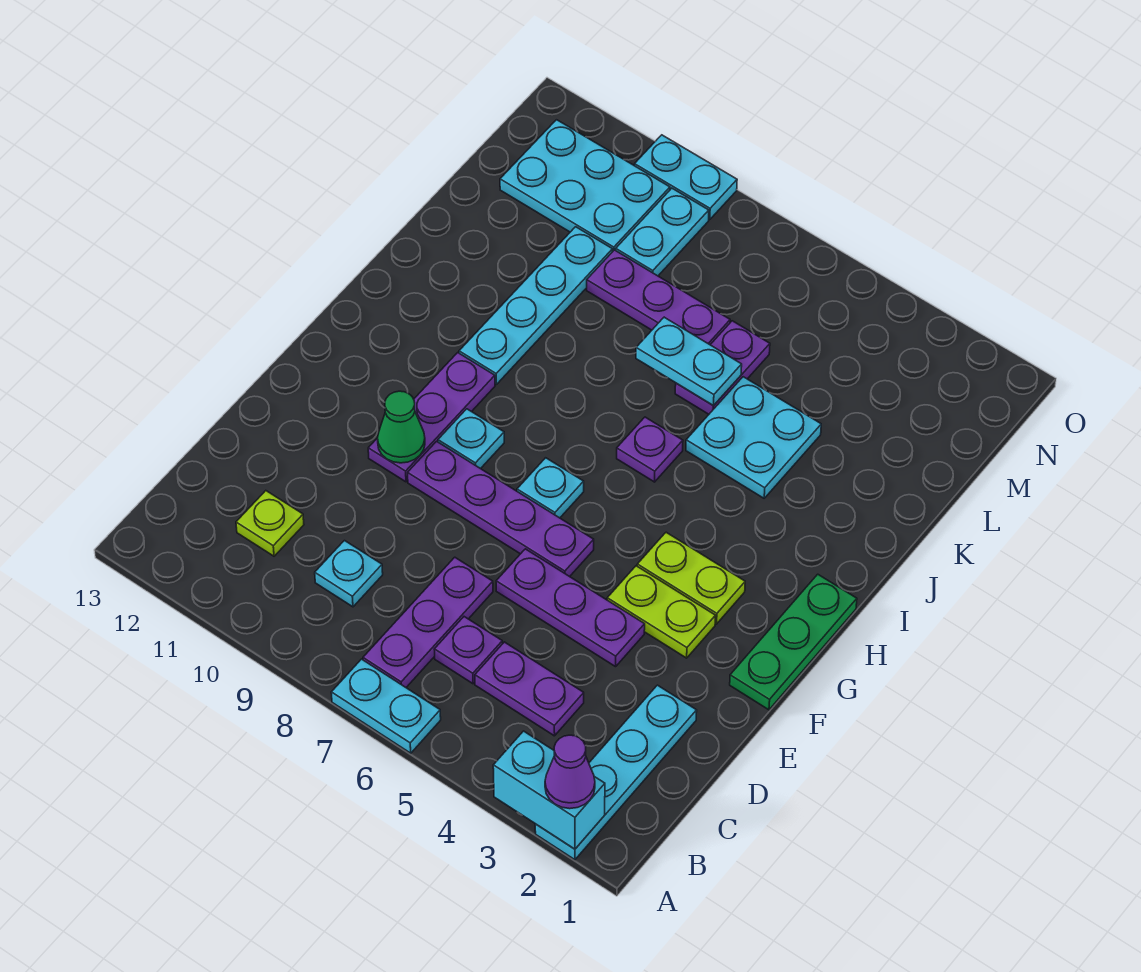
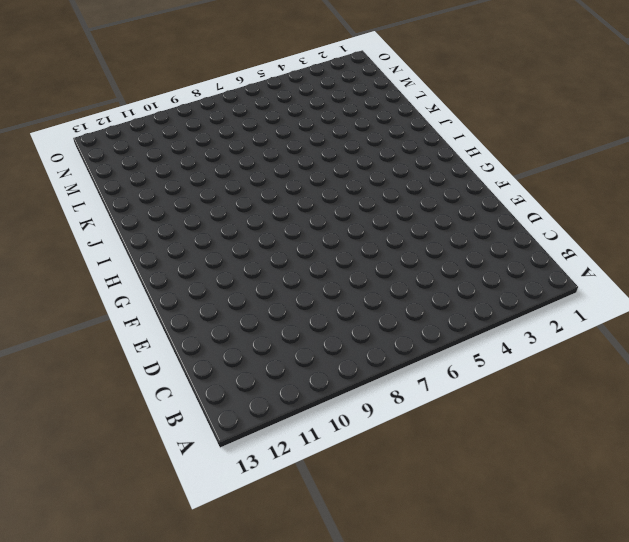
none -> cyan 1x4 plate [535,685,697,860]
none -> cyan 1x2 plate [331,659,441,753]
none -> purple 1x3 plate [363,557,493,687]

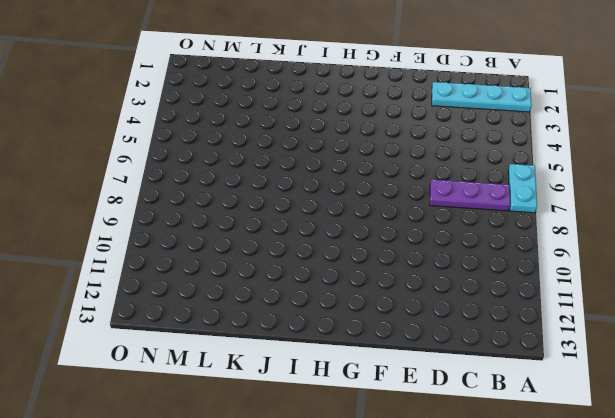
none -> purple 1x2 plate [475,642,584,736]
none -> purple 1x1 plate [434,617,502,684]
none -> cyan 1x1 plate [315,541,383,607]

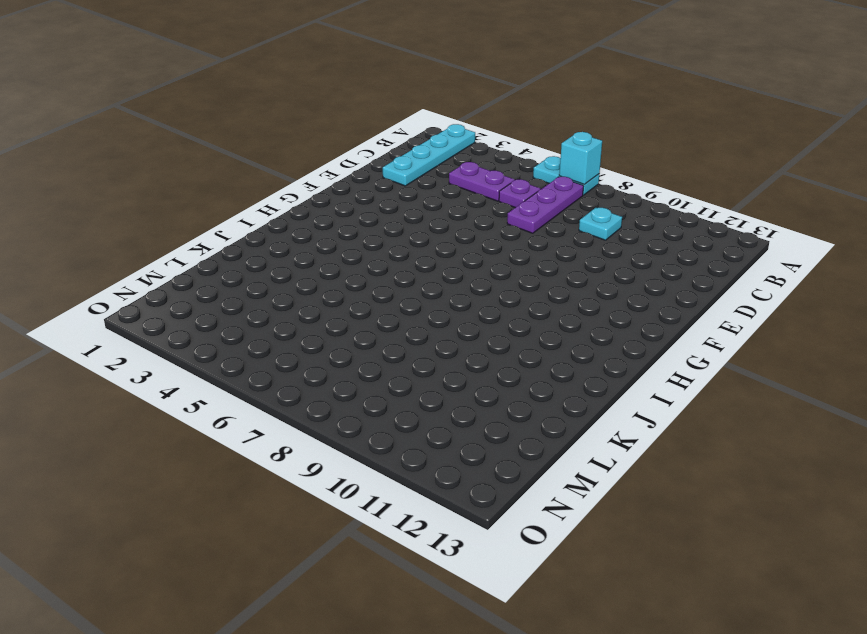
cyan 1x1 brick [559,132,602,184] -> none
none -> lime 1x1 plate [236,491,304,556]
none -> purple 1x3 plate [496,549,645,667]
none -> green 1x3 plate [730,574,857,710]

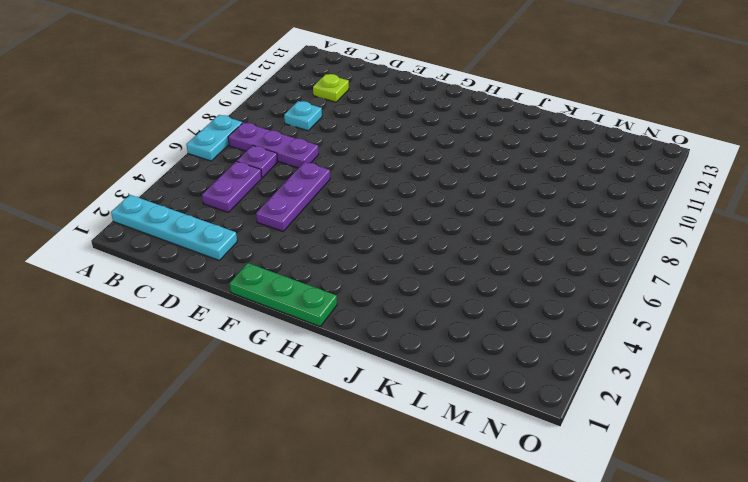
none -> lime 1x2 plate [607,566,715,658]
none -> purple 1x4 plate [408,441,594,577]
none -> purple 1x3 plate [368,353,495,482]

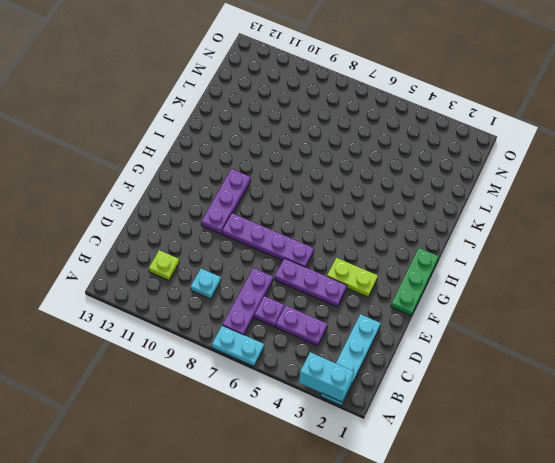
none -> lime 1x2 plate [637,532,745,624]
none -> cyan 1x1 plate [517,458,584,518]
none -> cyan 1x1 plate [438,409,504,469]

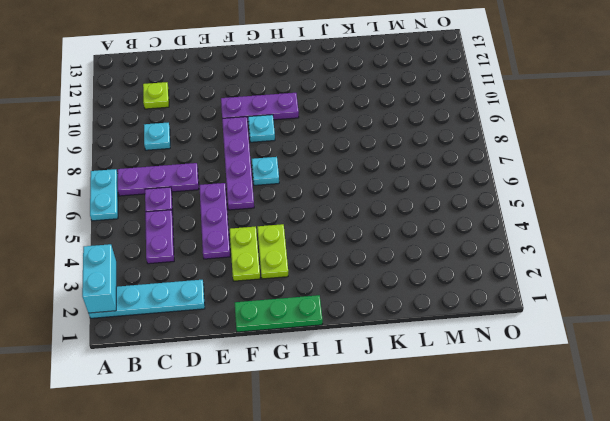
none -> purple 1x1 plate [617,417,683,482]
none -> cyan 1x4 plate [459,227,612,384]
none -> cyan 2x2 plate [686,377,821,498]

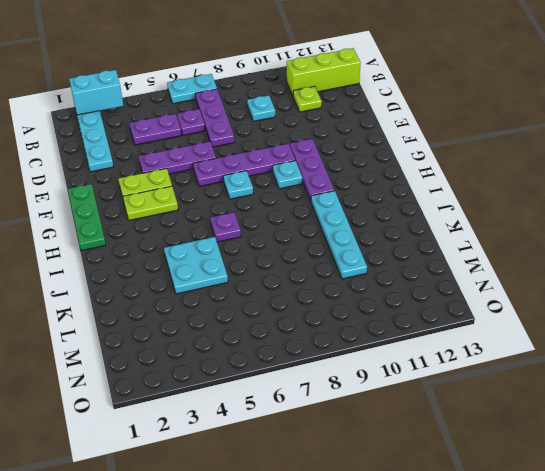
lime 1x3 brick [287,48,361,96] -> none
none -> purple 1x2 plate [675,321,770,414]
none -> purple 1x3 plate [587,250,730,345]
none -> cyan 1x2 plate [616,188,709,276]

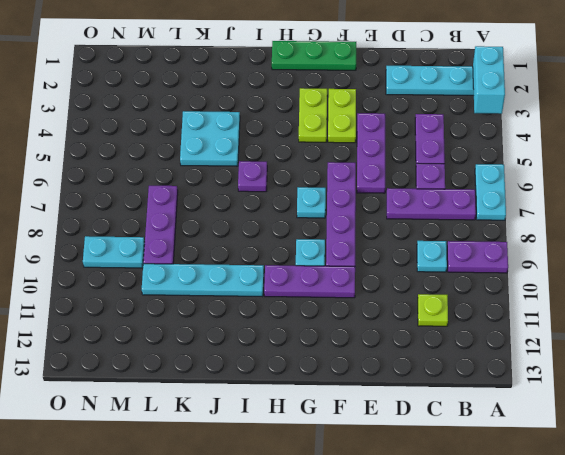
purple 1x2 plate [447,241,508,273] -> purple 1x2 plate moved to [675,321,770,414]
none -> cyan 2x3 plate [500,120,670,252]
none -> cyan 1x2 plate [635,135,737,220]
none -> green 1x1 cone [378,391,425,463]

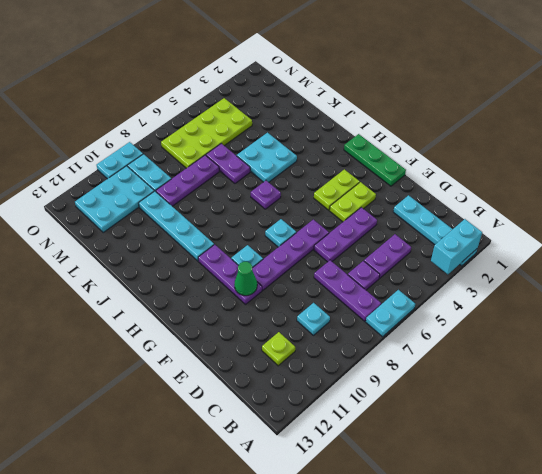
lime 2x4 plate [161,98,252,168] -> none
none -> cyan 1x2 plate [636,317,742,406]
none -> purple 1x1 cone [545,735,595,809]

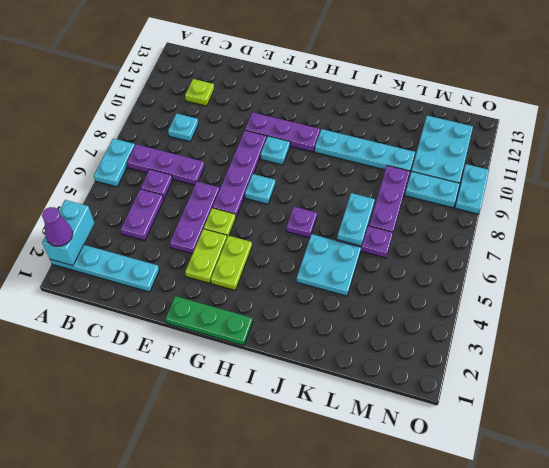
lime 1x1 plate [204,208,236,236] -> none
none -> green 1x1 cone [378,391,425,463]

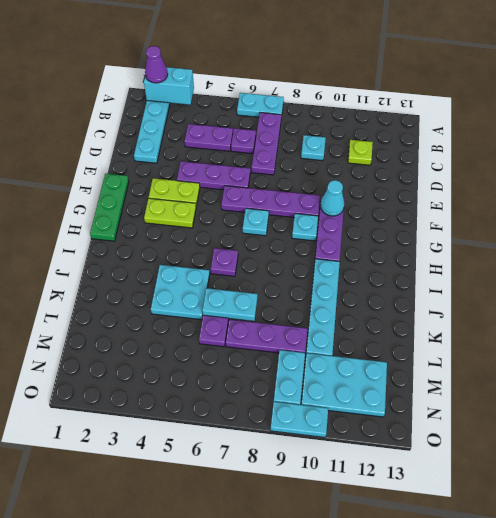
cyan 1x1 cone [320,180,344,216] -> green 1x1 cone [378,391,425,463]

